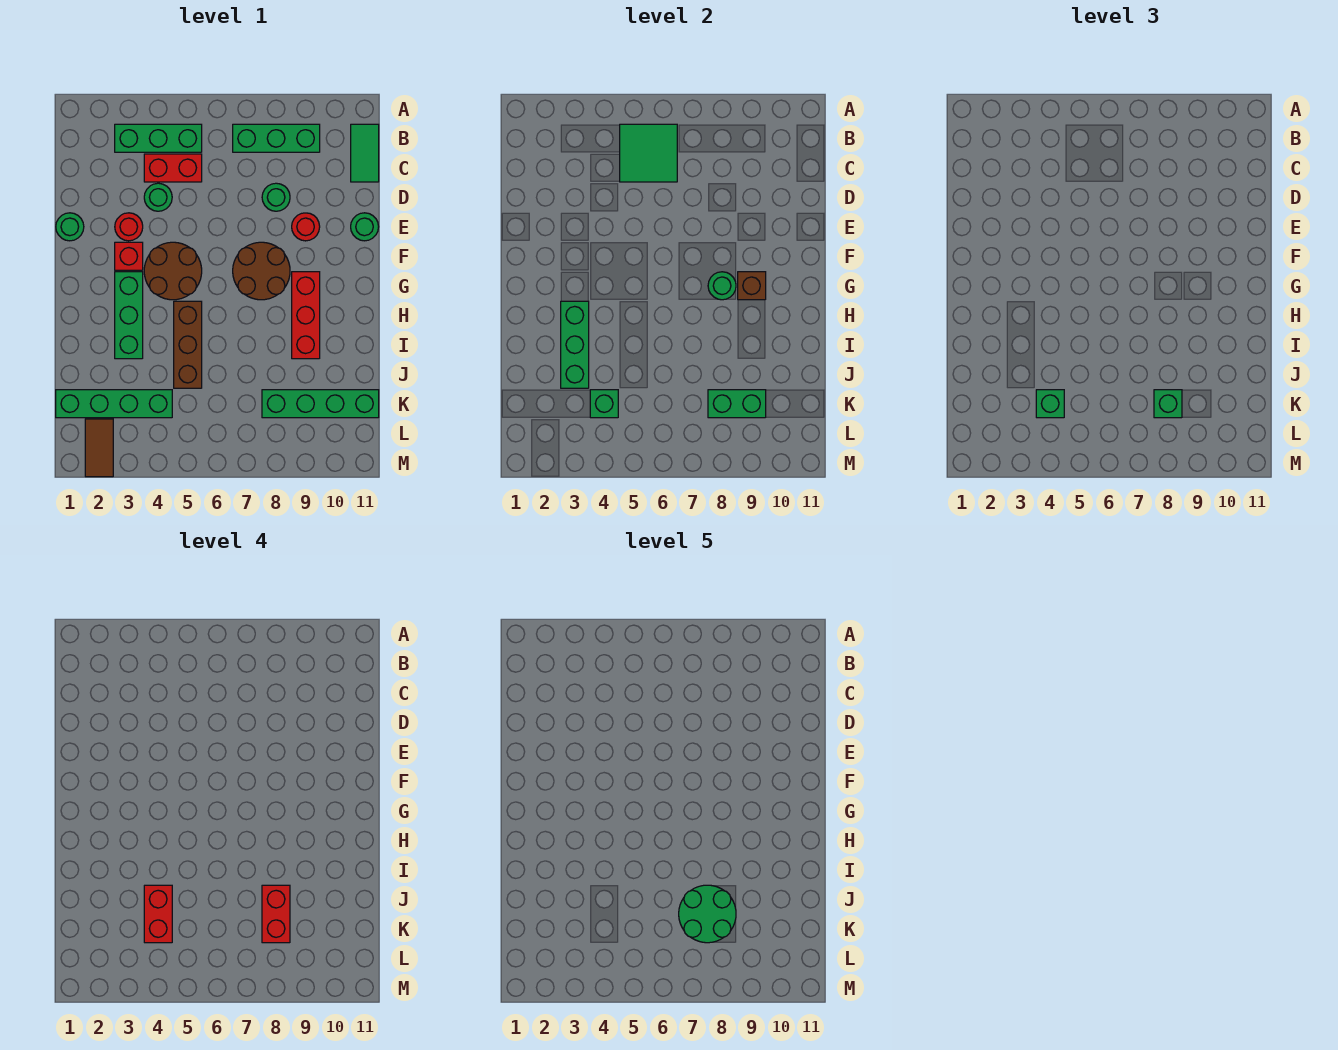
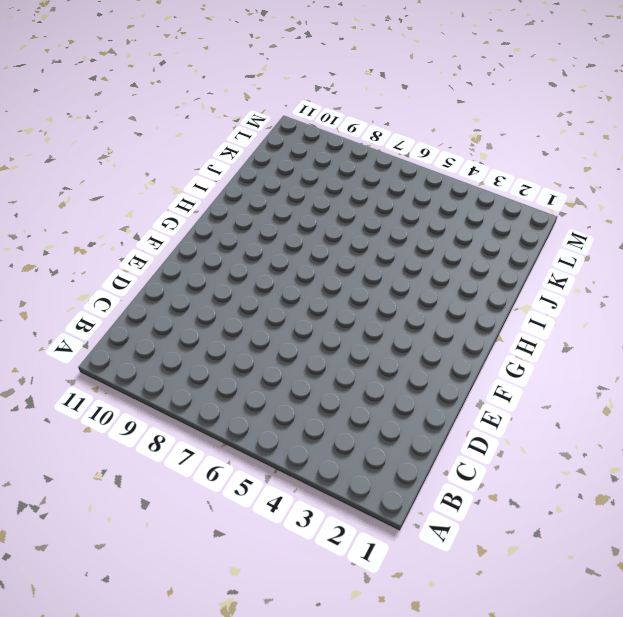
none -> green 1x3 brick [115,124,202,152]
none -> green 1x3 brick [233,124,320,152]
none -> green 1x2 tile [351,124,379,182]
none -> red 1x2 brick [144,154,202,182]

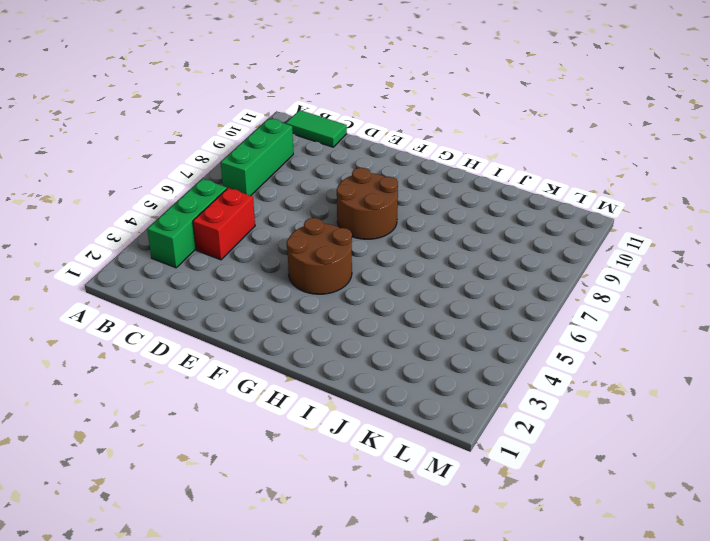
none -> green 1x1 round brick [144,183,172,211]
none -> green 1x1 round brick [262,183,290,211]
none -> green 1x1 round brick [56,213,84,241]
none -> red 1x1 round brick [115,213,143,241]

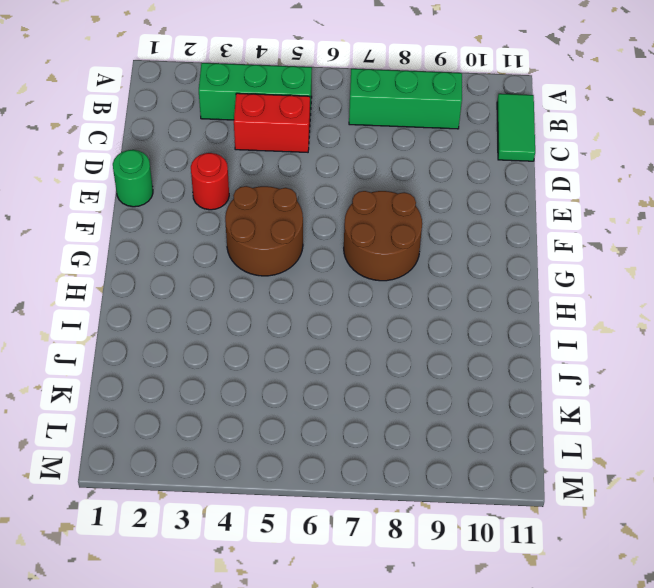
none -> green 1x1 round brick [144,183,172,211]
none -> green 1x1 round brick [262,183,290,211]
none -> red 1x1 round brick [292,213,320,241]
none -> green 1x1 round brick [351,213,379,241]

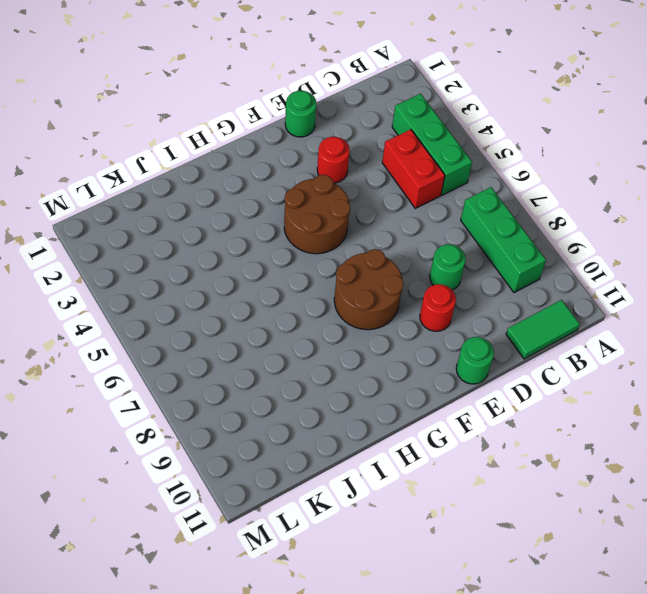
none -> green 1x1 round brick [144,183,172,211]
none -> red 1x1 brick [115,242,143,270]
none -> green 1x3 brick [115,272,143,359]
none -> red 1x3 brick [292,272,320,359]

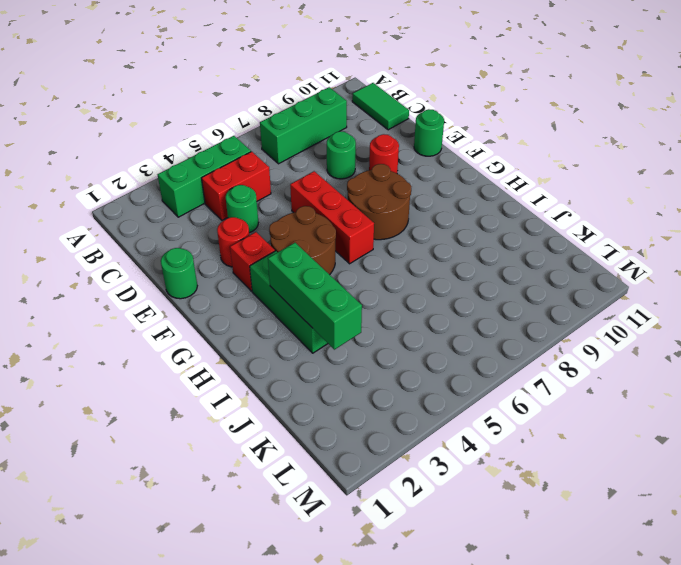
red 1x3 brick [290,171,374,264] -> red 1x3 brick moved to [292,272,320,359]
none -> brown 1x3 brick [174,301,202,388]
none -> green 1x4 brick [56,390,172,418]
none -> green 1x4 brick [262,390,379,418]
none -> brown 1x2 tile [85,419,113,477]

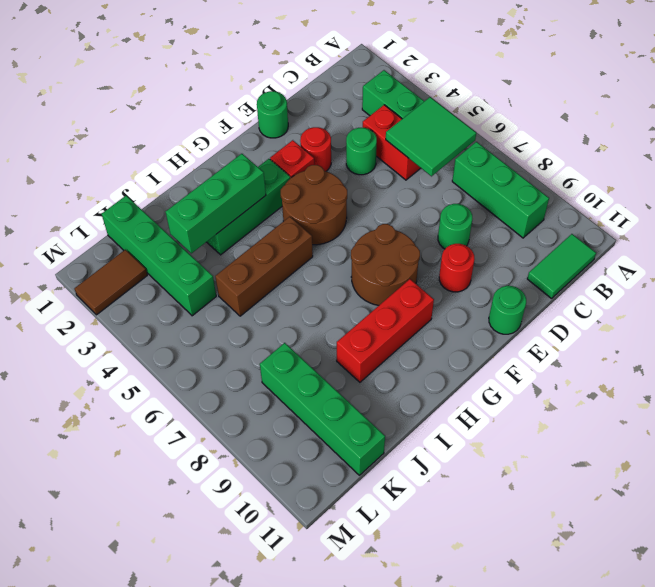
none -> green 1x1 round brick [708,272,736,300]
none -> brown 1x1 brick [738,272,766,300]
none -> green 1x1 brick [590,390,618,418]
none -> green 1x2 brick [708,390,766,418]

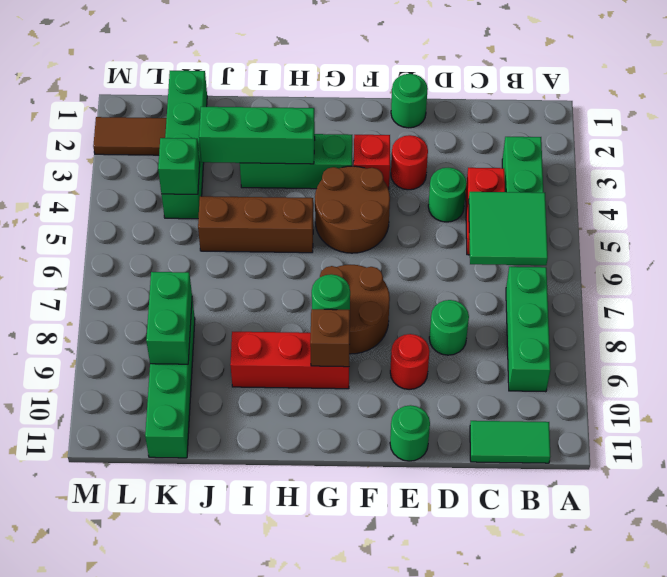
none -> green 1x1 brick [1036,390,1064,418]
none -> green 1x1 brick [1154,390,1182,418]
none -> red 1x2 brick [144,885,172,943]
none -> red 1x2 brick [262,885,290,943]

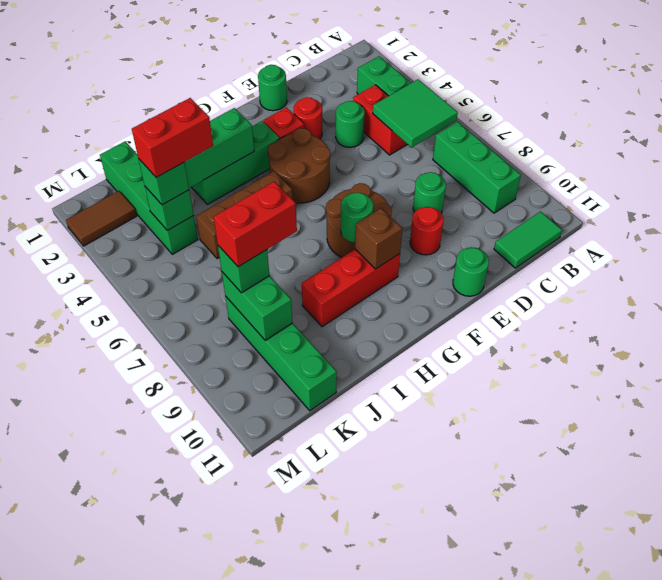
none -> green 2x2 round brick [679,885,736,943]

